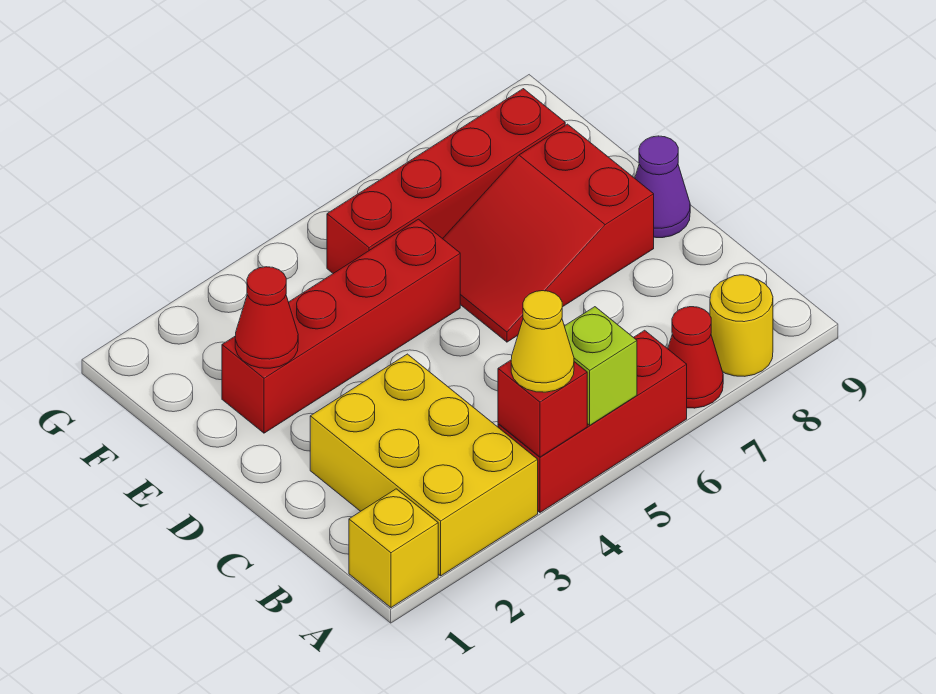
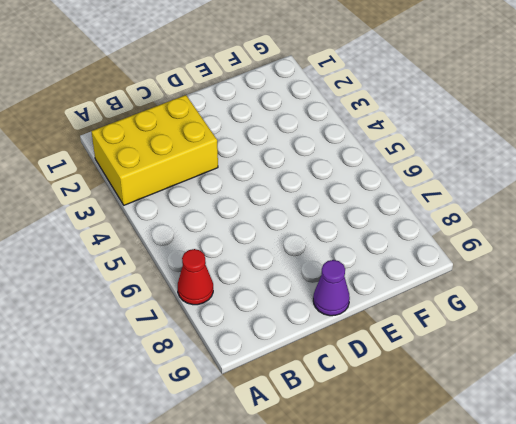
none -> yellow 1x1 brick [349,489,438,608]
none -> red 1x3 brick [498,330,687,512]
none -> yellow 1x1 round brick [710,275,773,376]

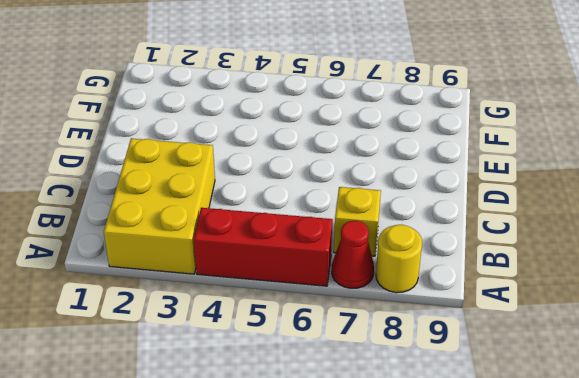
yellow 1x1 brick [334,187,381,256] -> yellow 1x1 brick moved to [349,489,438,608]
none -> red 2x3 slope [443,124,654,342]
none -> purple 1x1 cone [635,136,690,238]
none -> red 1x4 brick [222,219,460,433]

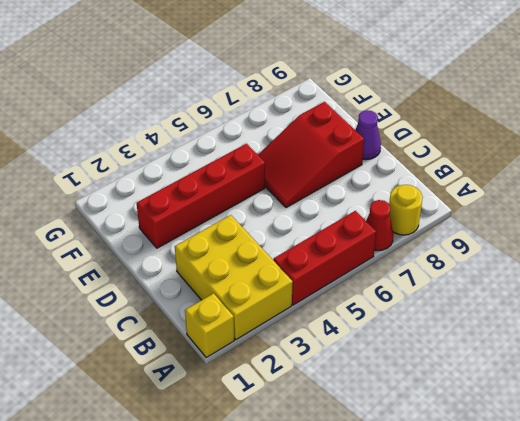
none -> red 1x4 brick [327,89,565,273]
none -> red 1x1 brick [498,360,587,457]
none -> lime 1x1 brick [565,307,637,425]

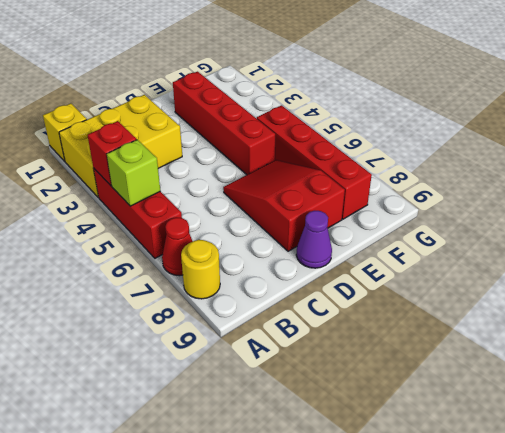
none -> red 1x1 cone [235,267,298,368]
none -> yellow 1x1 cone [511,291,574,392]

